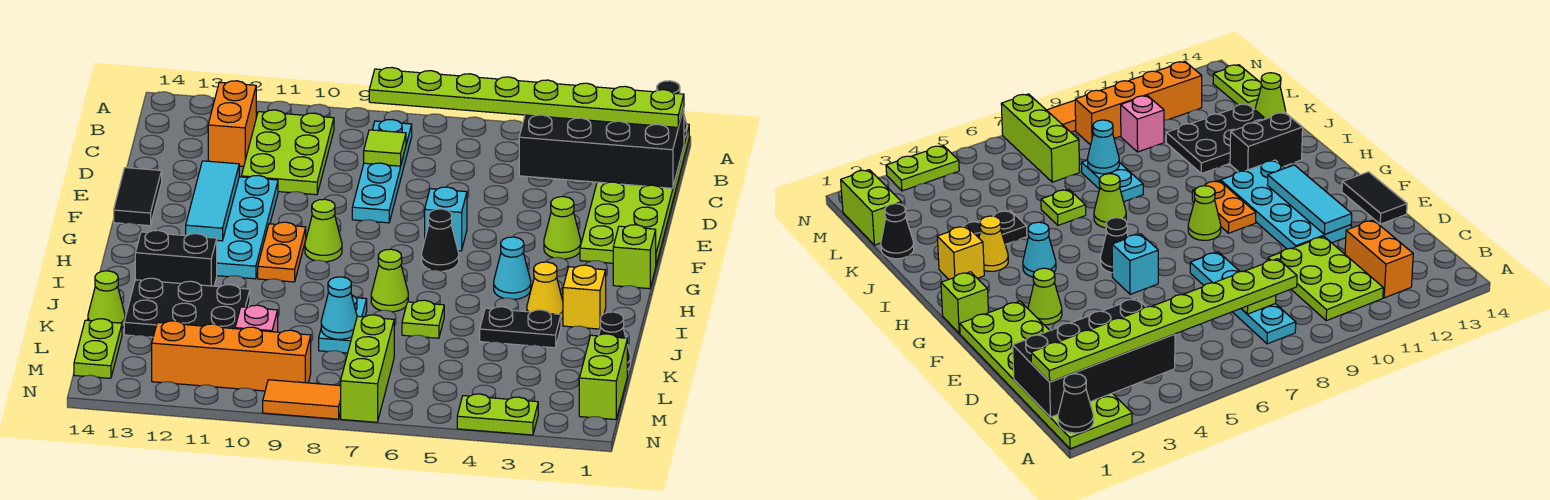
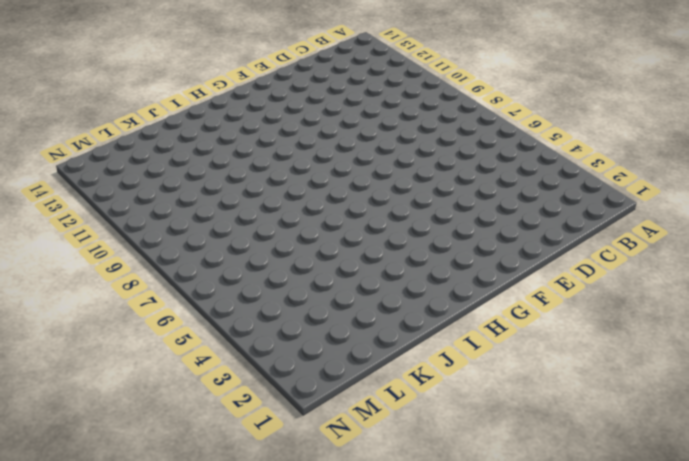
none -> lime 2x6 plate [580,124,689,265]
none -> cyan 1x4 plate [352,120,412,223]
none -> lime 2x3 plate [241,110,334,195]
none -> orange 1x2 brick [208,81,256,166]

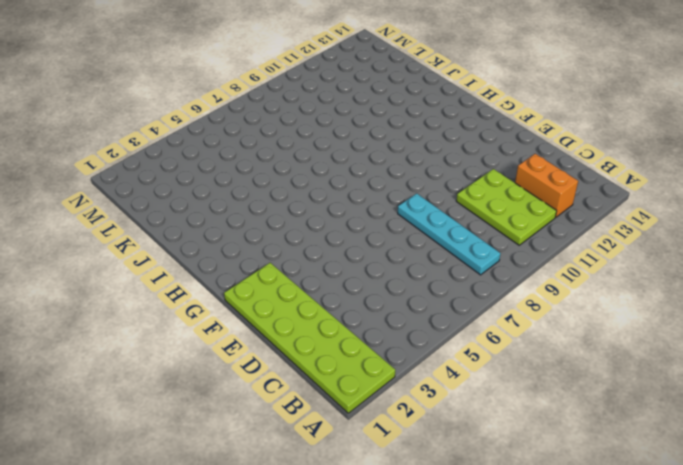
none -> cyan 2x4 plate [217,175,278,279]
none -> black 1x2 tile [114,168,162,226]
none -> lime 1x1 cone [544,197,581,259]
none -> cyan 1x1 brick [425,187,467,251]

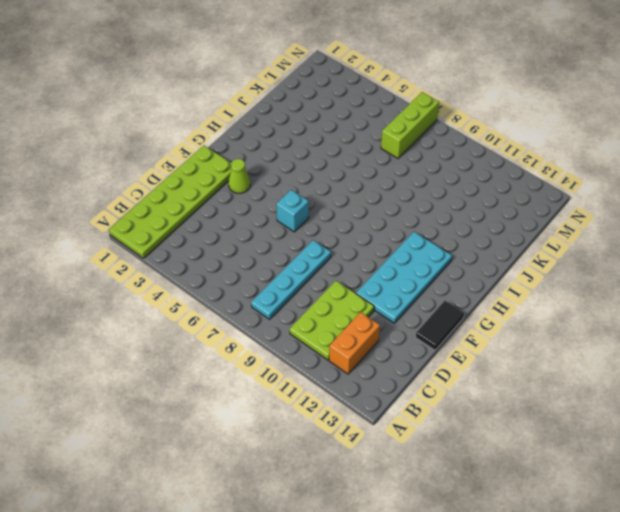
none -> lime 1x1 brick [613,225,656,289]
none -> black 1x1 cone [422,209,459,271]
none -> lime 1x1 cone [305,199,342,262]
none -> orange 1x2 plate [258,222,306,282]

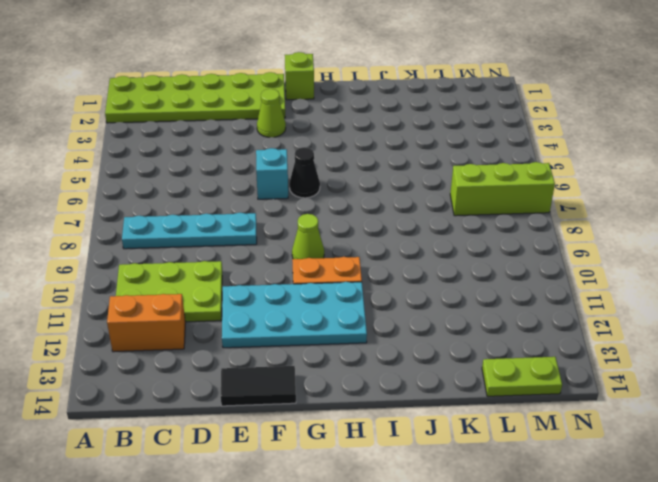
none -> cyan 1x1 cone [494,237,531,299]
none -> yellow 1x1 brick [563,265,606,329]
none -> yellow 1x1 cone [527,262,563,319]
none -> lime 1x1 cone [371,249,408,312]

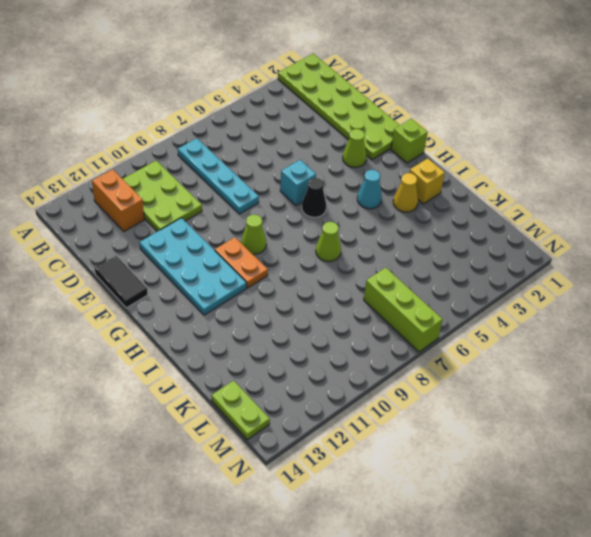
none -> black 1x2 brick [135,230,217,286]
none -> black 1x2 plate [480,307,561,348]
none -> lime 1x1 plate [402,300,444,338]
none -> cyan 1x2 plate [319,295,367,353]

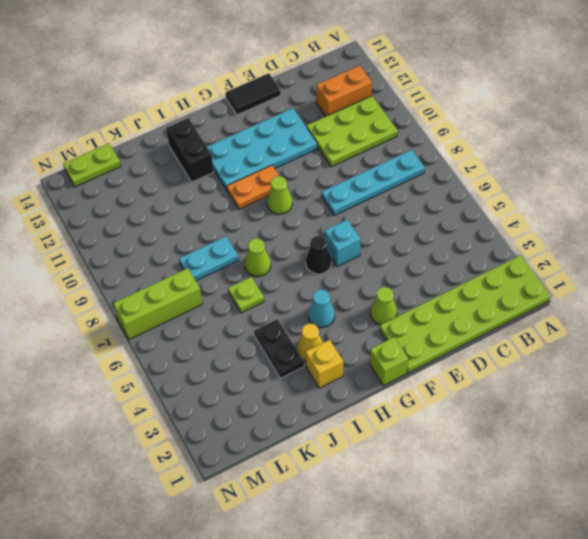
none -> black 2x3 plate [124,278,250,337]
none -> black 1x1 cone [599,312,630,370]
none -> lime 1x1 cone [88,271,125,328]
none -> lime 1x2 brick [579,334,627,420]

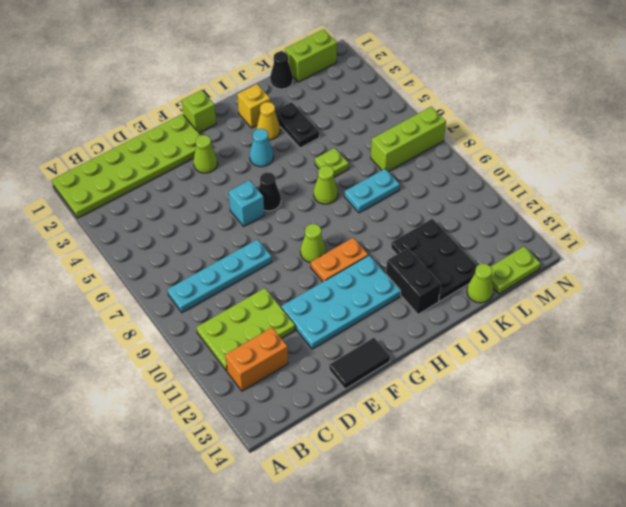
none -> pink 1x1 brick [235,305,278,332]
none -> orange 1x4 brick [152,321,311,391]
none -> lime 1x2 plate [457,394,538,435]
none -> orange 1x2 tile [263,380,341,419]

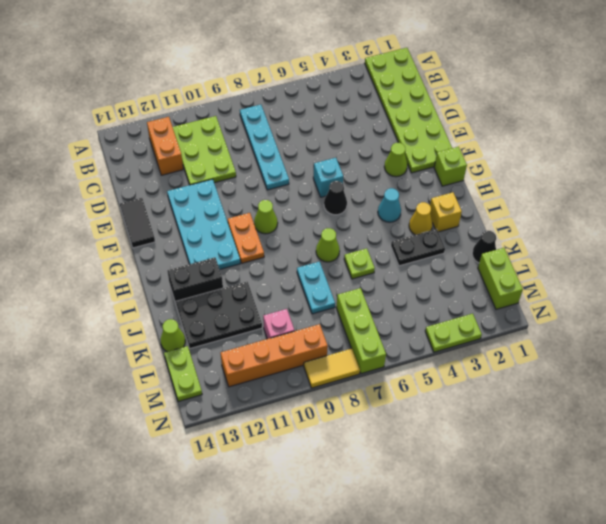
yellow 1x2 tile [304,348,360,388] -> orange 1x2 tile [263,380,341,419]
none -> black 1x1 cone [1058,374,1094,433]
none -> black 2x4 brick [519,108,684,188]
none -> lime 1x1 tile [364,130,406,166]
none -> cyan 1x3 tile [186,161,239,241]

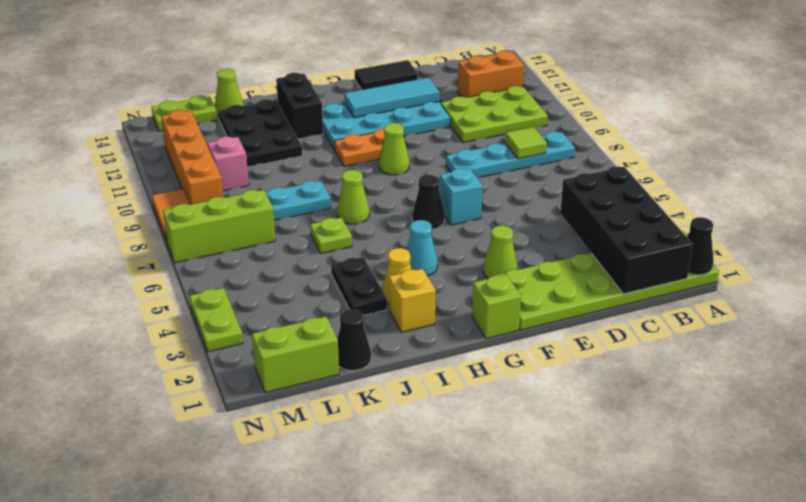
none -> cyan 1x1 cone [321,277,357,339]
none -> lime 1x8 plate [369,68,684,127]

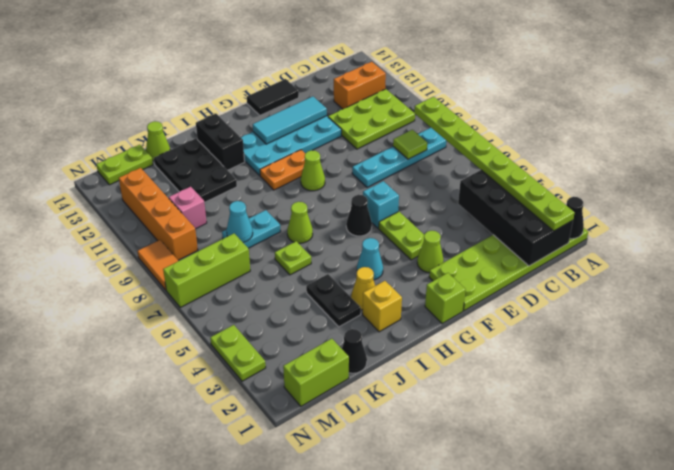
lime 1x2 plate [379,211,424,260] -> none

